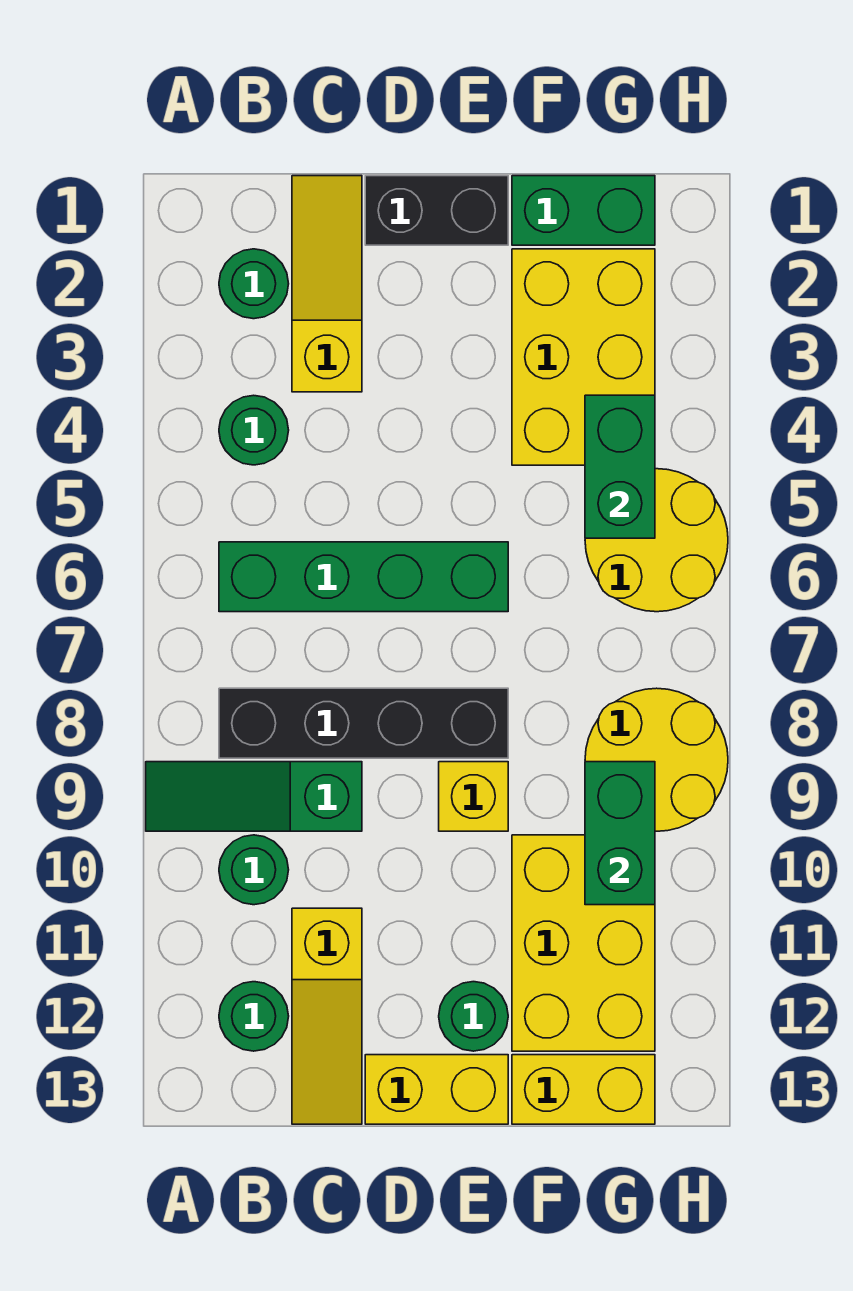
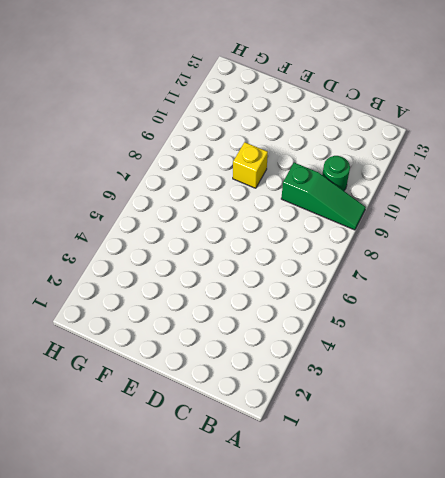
none -> green 1x1 round brick [219,249,289,319]
none -> green 1x1 round brick [219,395,289,465]
none -> green 1x4 brick [219,542,508,612]

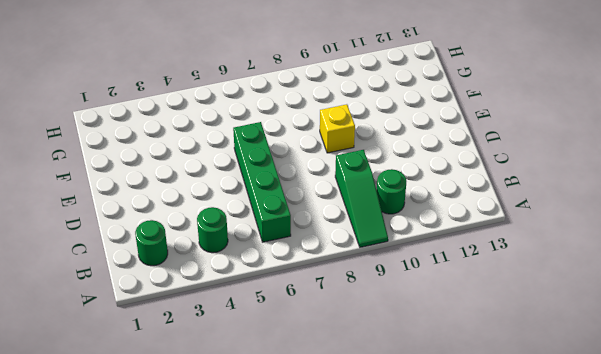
none -> black 1x4 brick [219,688,508,758]
none -> green 1x1 round brick [219,982,289,1051]
none -> yellow 1x3 slope [292,176,362,392]

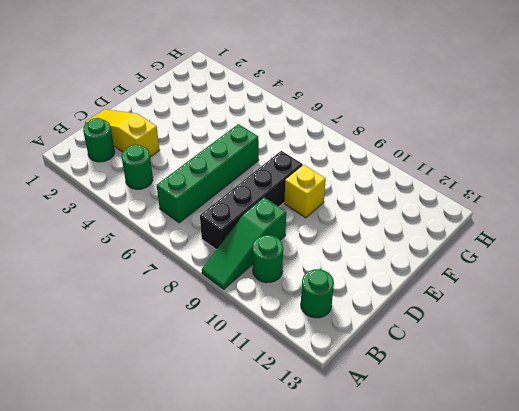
none -> yellow 1x3 slope [292,908,362,1124]
none -> black 1x2 brick [365,176,508,245]
none -> yellow 1x2 brick [365,1055,508,1124]

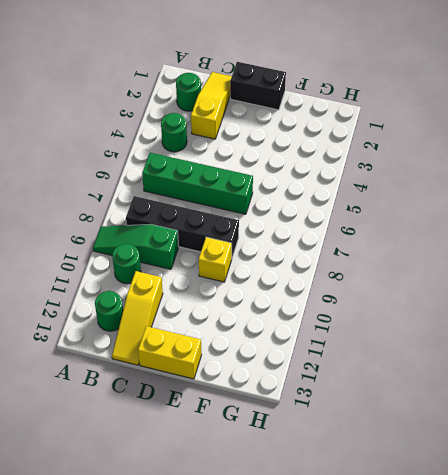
none -> green 1x1 round brick [439,982,508,1051]
none -> green 1x2 brick [512,176,655,245]
none -> yellow 2x3 brick [512,249,655,465]

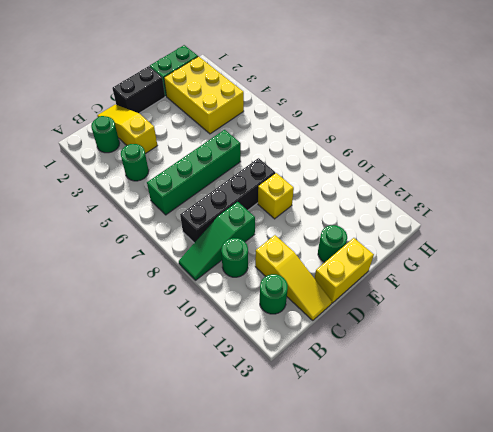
none -> yellow 2x3 brick [512,835,655,1051]
none -> yellow 1x2 brick [512,1055,655,1124]
none -> yellow 2x2 round brick [585,469,728,612]

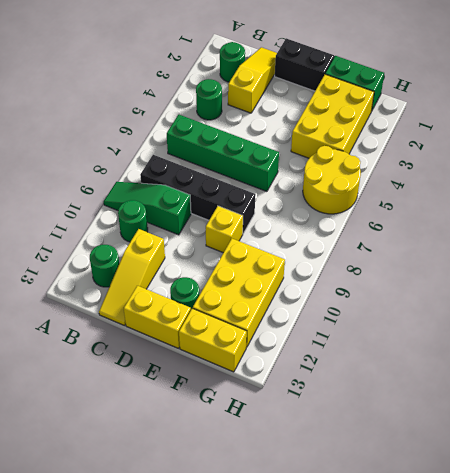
none -> yellow 2x2 round brick [585,688,728,831]
none -> green 1x2 brick [585,395,655,538]
none -> green 1x2 brick [585,762,655,905]

